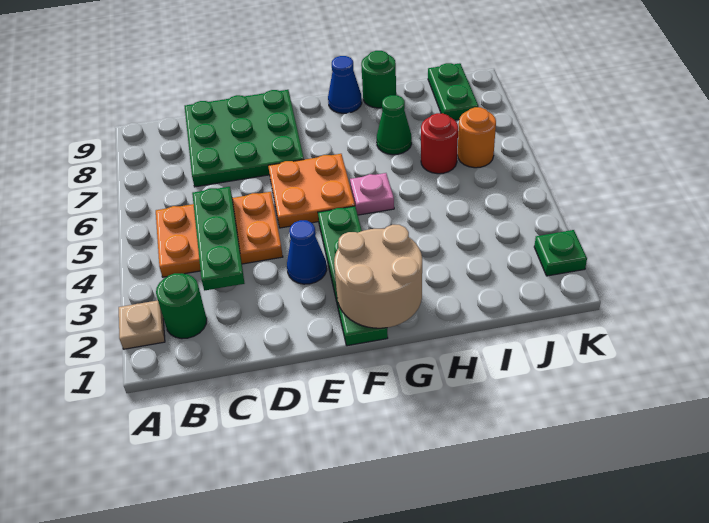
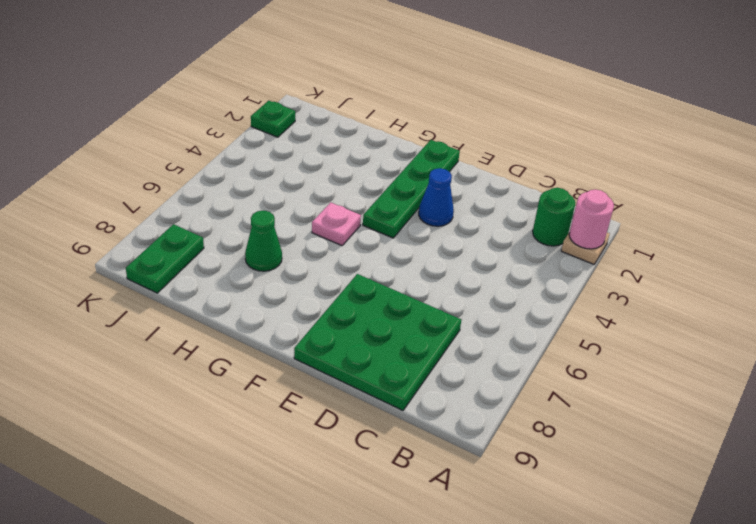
pink 1x1 round brick [569,189,614,249] -> none
none -> orange 2x3 plate [156,192,283,277]
none -> orange 2x2 plate [268,154,355,228]
none -> blue 1x1 cone [328,56,362,113]

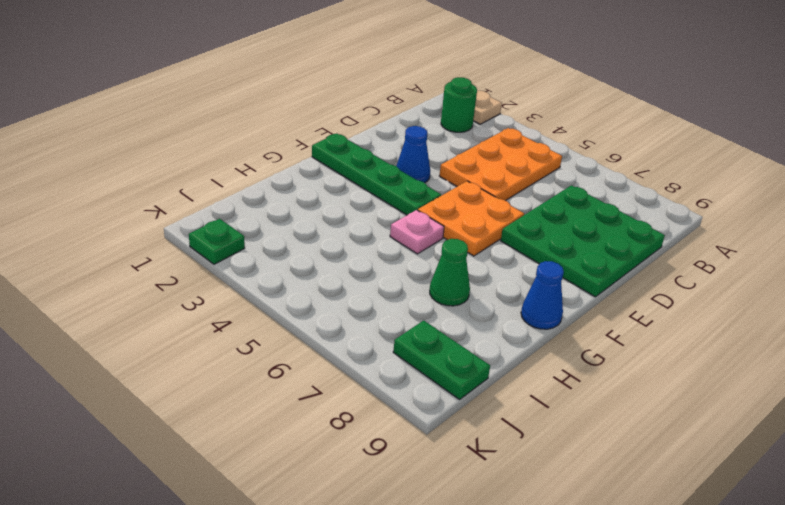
none -> green 1x1 round brick [361,51,396,108]
none -> red 1x1 round brick [421,113,458,174]
none -> orange 1x1 round brick [458,107,496,168]

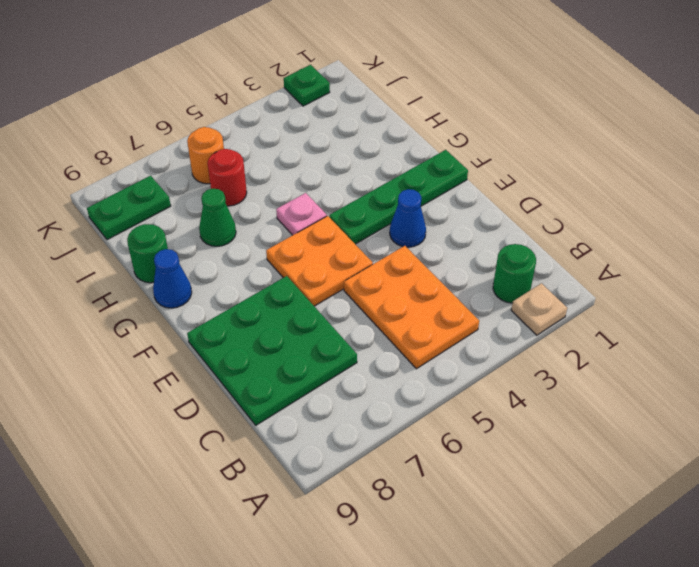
none -> green 1x3 plate [192,187,245,291]
none -> tan 2x2 round brick [334,225,422,328]

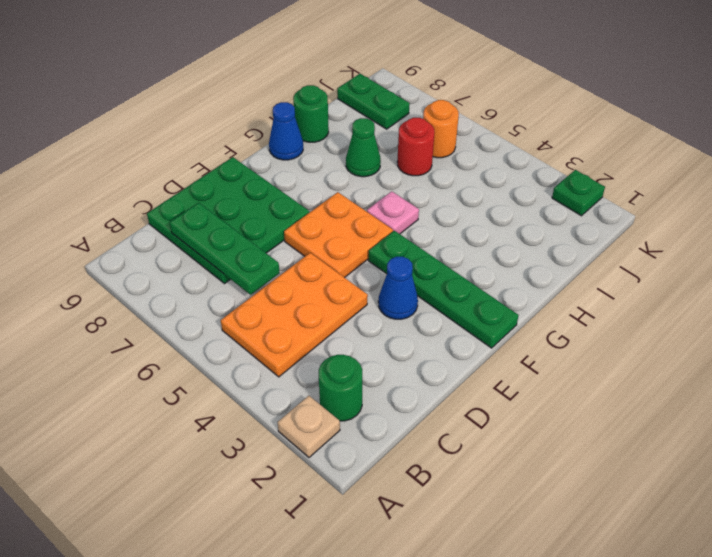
green 1x3 plate [170,203,280,295] -> green 1x3 plate moved to [192,187,245,291]
none -> tan 2x2 round brick [334,225,422,328]

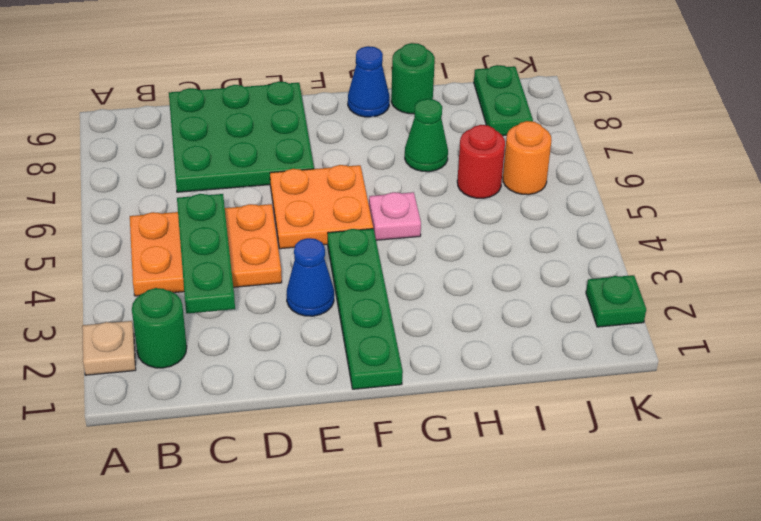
none -> tan 2x2 round brick [334,225,422,328]

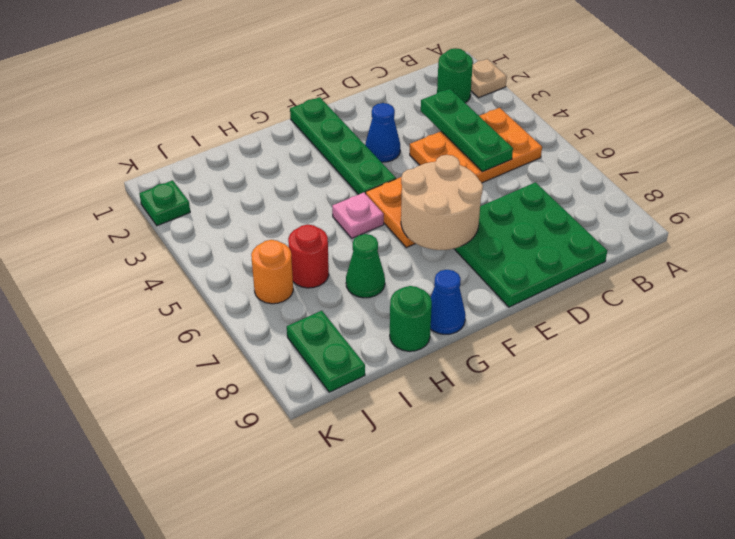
tan 2x2 round brick [401,155,483,250] -> tan 2x2 round brick moved to [334,225,422,328]

